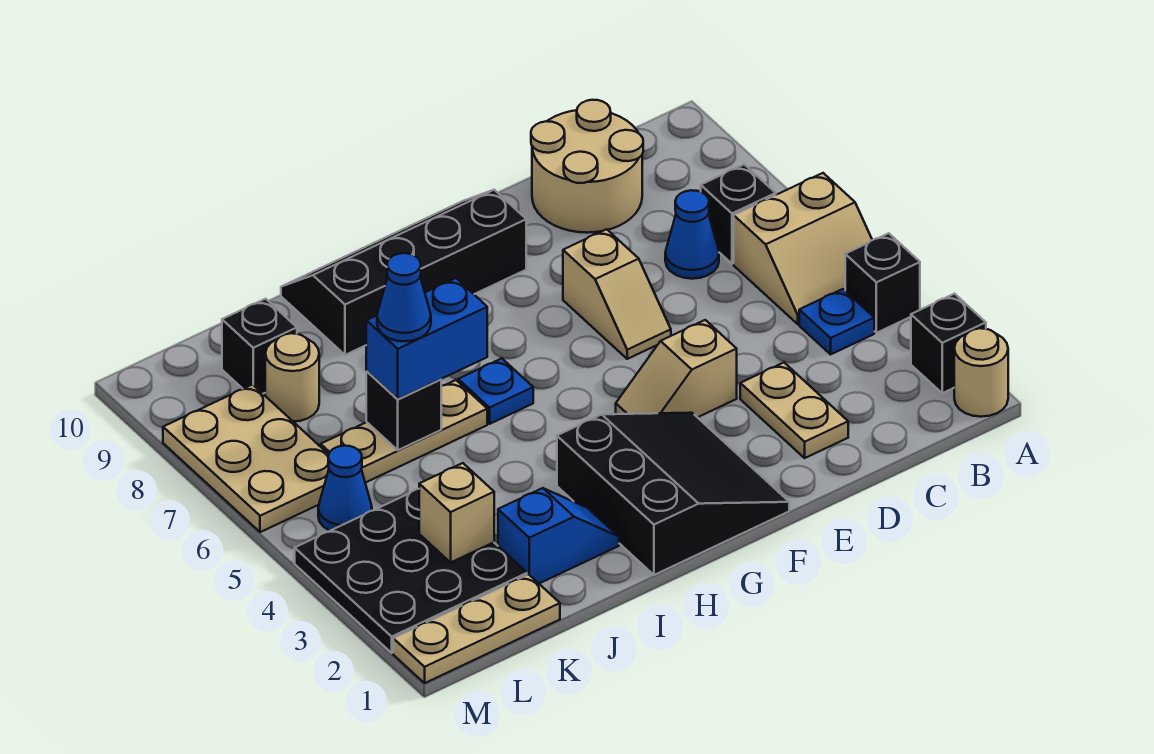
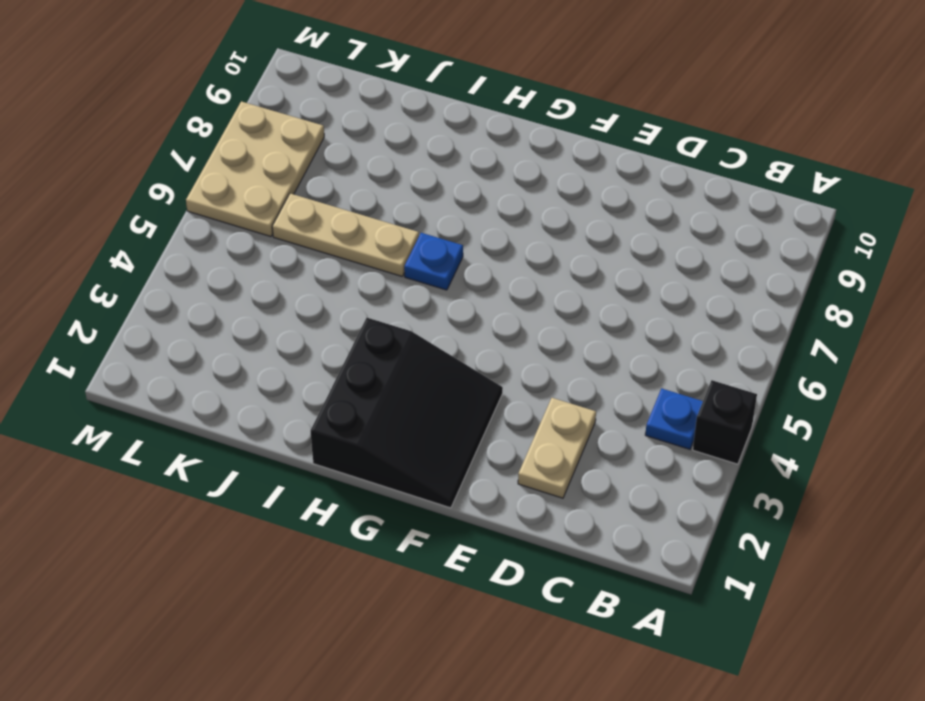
none -> tan 1x1 round brick [954,328,1008,417]
none -> black 1x1 brick [911,294,986,393]
none -> tan 2x2 slope [734,173,872,324]

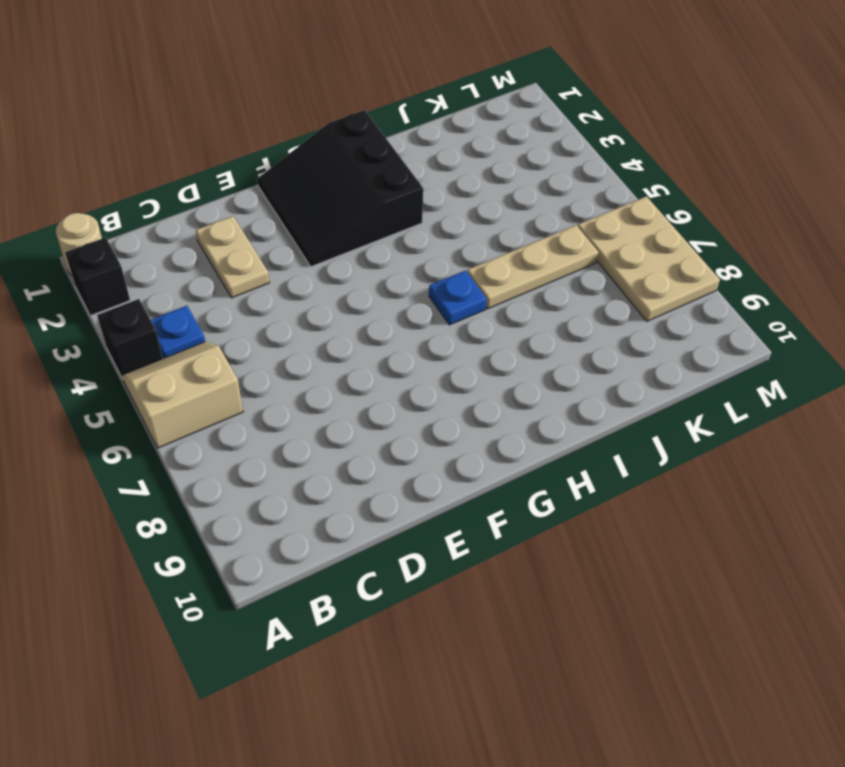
none -> black 1x1 brick [701,164,776,264]
none -> blue 1x1 cone [665,190,719,279]
none -> tan 2x2 round brick [531,100,643,233]

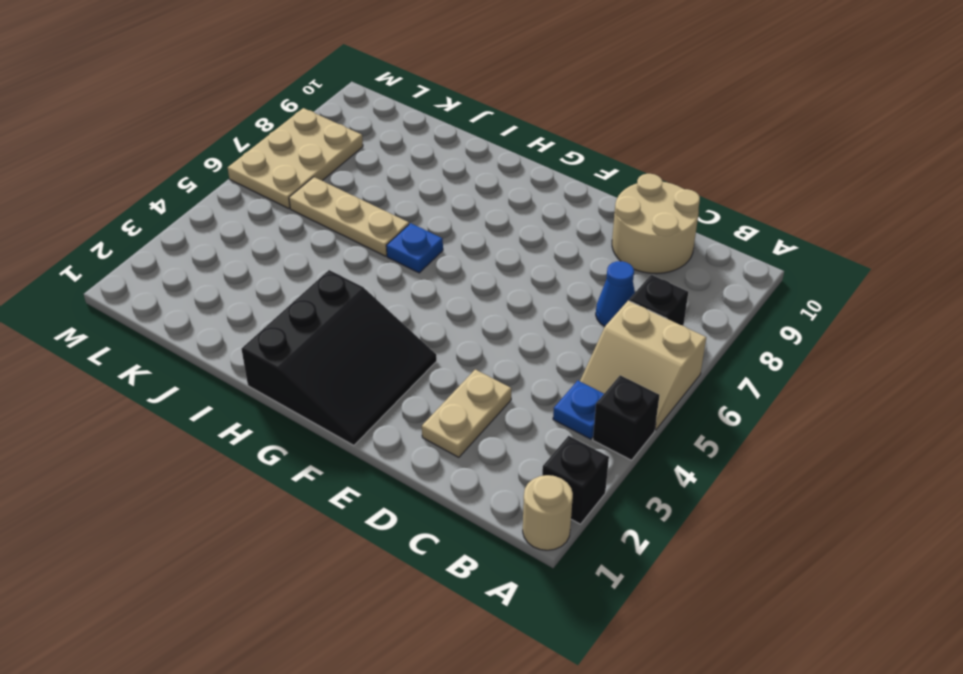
none -> tan 1x2 slope [616,320,737,417]
none -> tan 1x2 slope [563,229,671,359]
none -> black 2x4 slope [281,190,526,355]

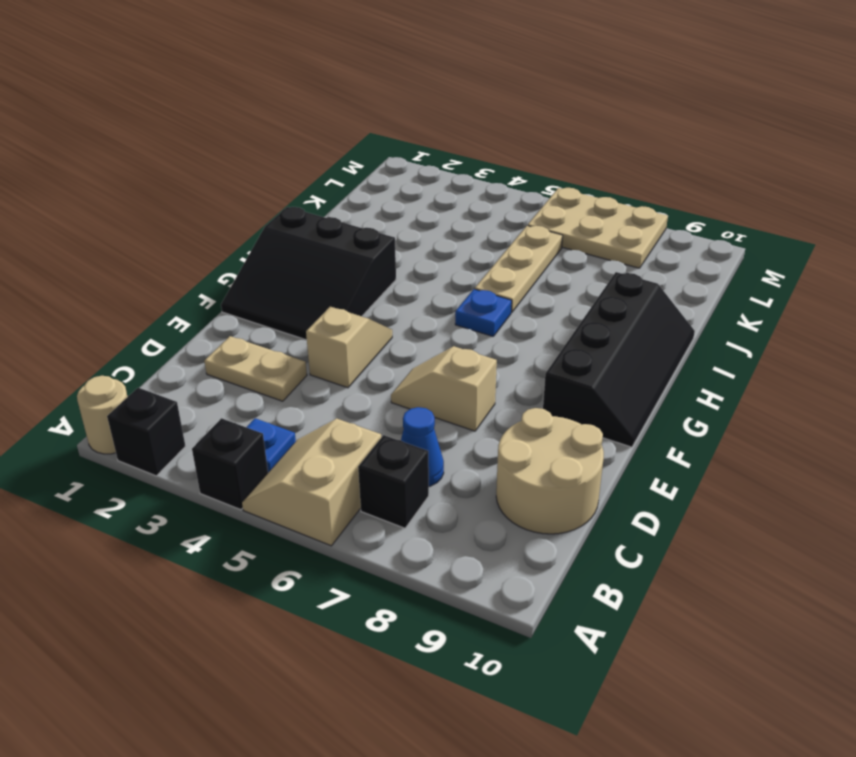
none -> blue 1x2 slope [498,488,619,583]
none -> tan 1x3 plate [393,574,560,683]
none -> black 3x3 plate [295,489,527,653]

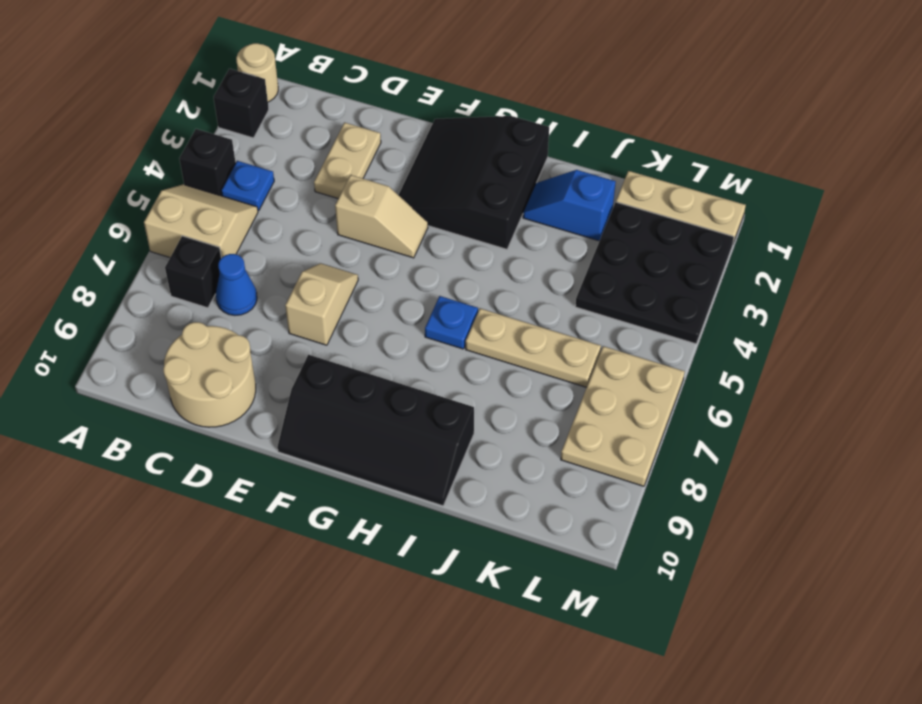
none -> tan 1x1 round brick [265,333,319,422]
none -> black 1x1 brick [222,299,297,394]
none -> blue 1x1 cone [318,446,372,531]

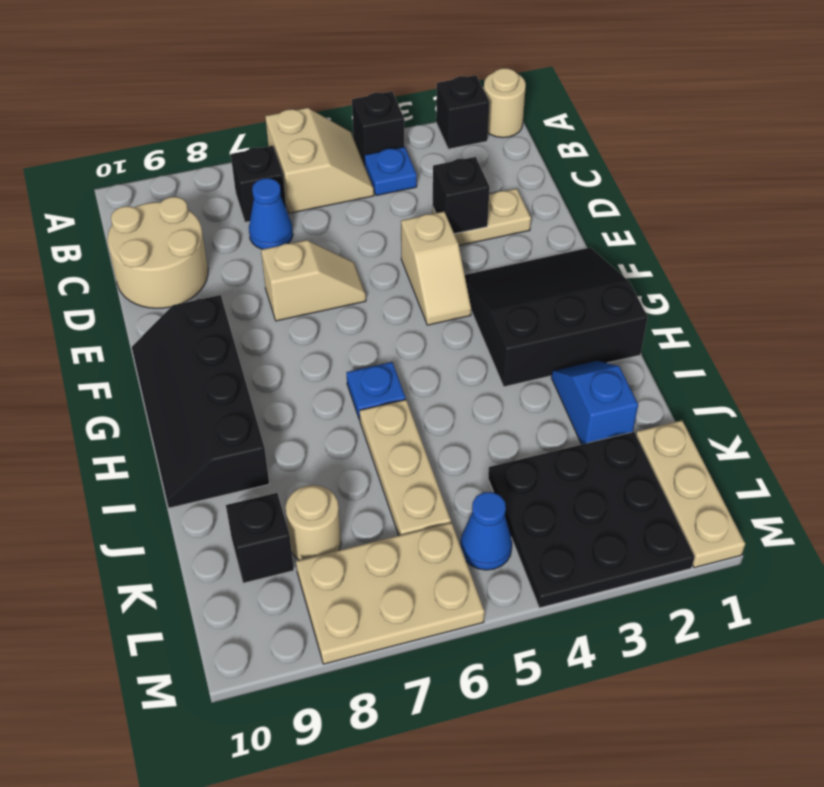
black 1x1 brick [432,157,490,234] -> black 1x1 brick moved to [366,372,441,450]
none -> tan 1x1 brick [419,463,494,562]
none -> blue 1x2 brick [366,278,487,399]
none -> blue 1x1 cone [377,253,431,341]

